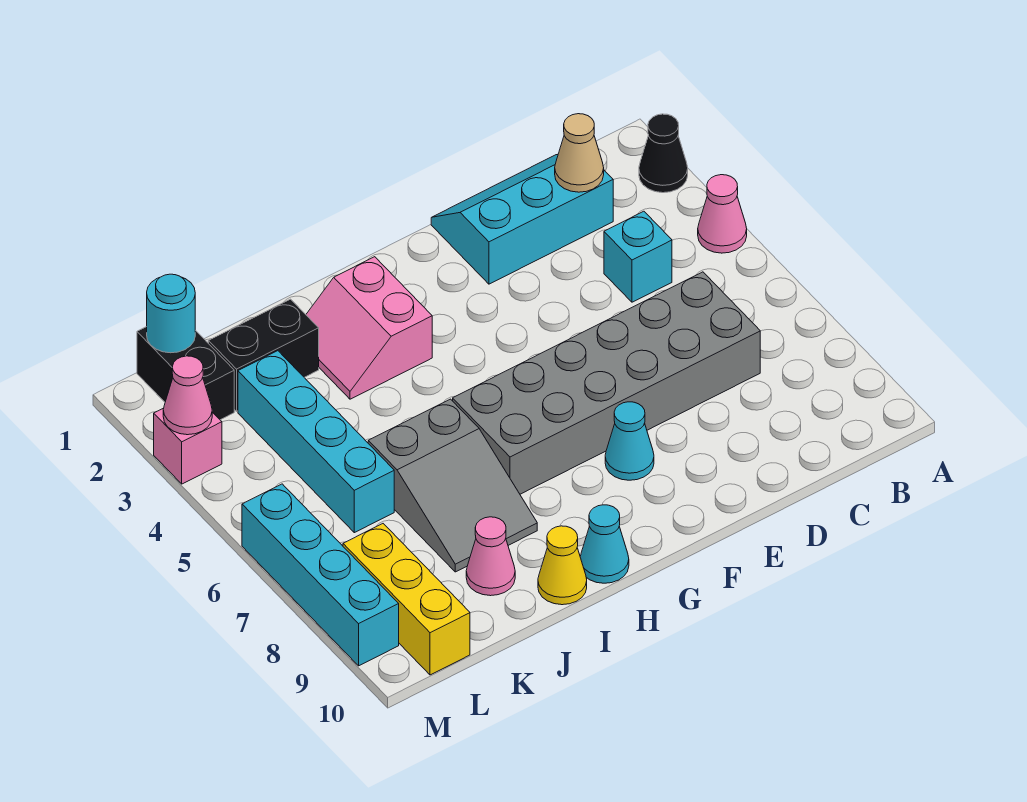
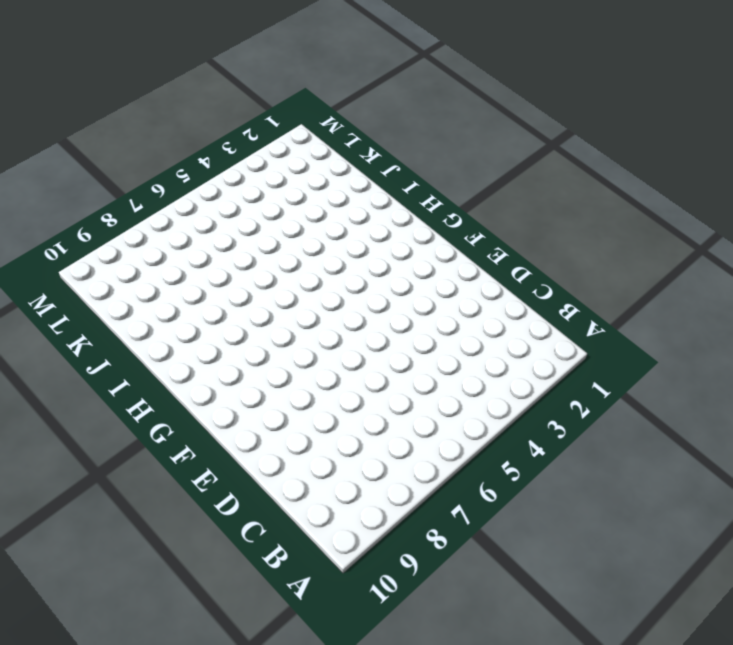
none -> black 1x1 cone [639,114,688,193]
none -> pink 1x1 cone [698,175,747,253]
none -> cyan 2x3 slope [431,154,613,284]

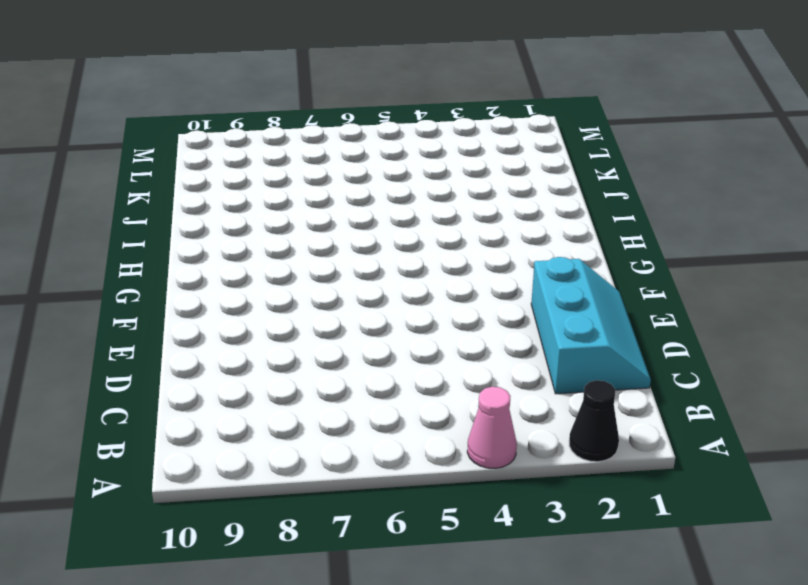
none -> cyan 1x1 brick [604,211,672,302]
none -> grey 2x6 brick [453,272,760,494]
none -> cyan 1x1 cone [605,402,654,480]

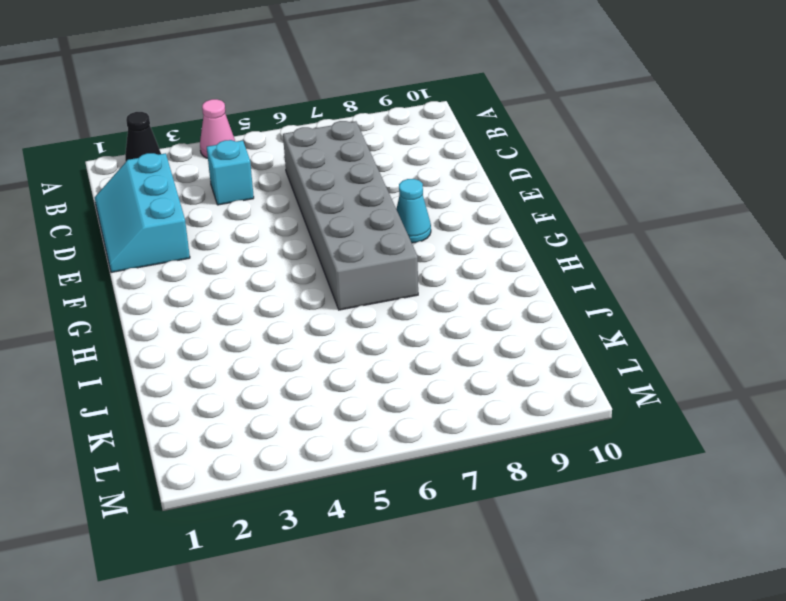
none -> pink 2x2 slope [306,257,432,399]
none -> cyan 1x1 cone [580,505,629,583]
none -> grey 2x3 slope [368,399,537,572]

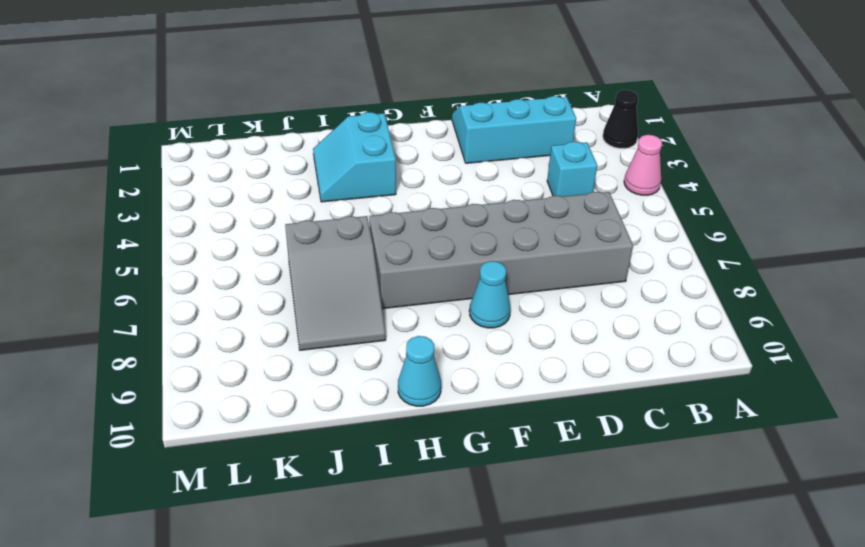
cyan 2x2 slope [313,112,396,202] -> pink 2x2 slope [306,257,432,399]
none -> yellow 1x1 cone [538,526,587,605]
none -> black 1x2 brick [208,299,319,411]
none -> pink 1x1 cone [466,517,515,596]

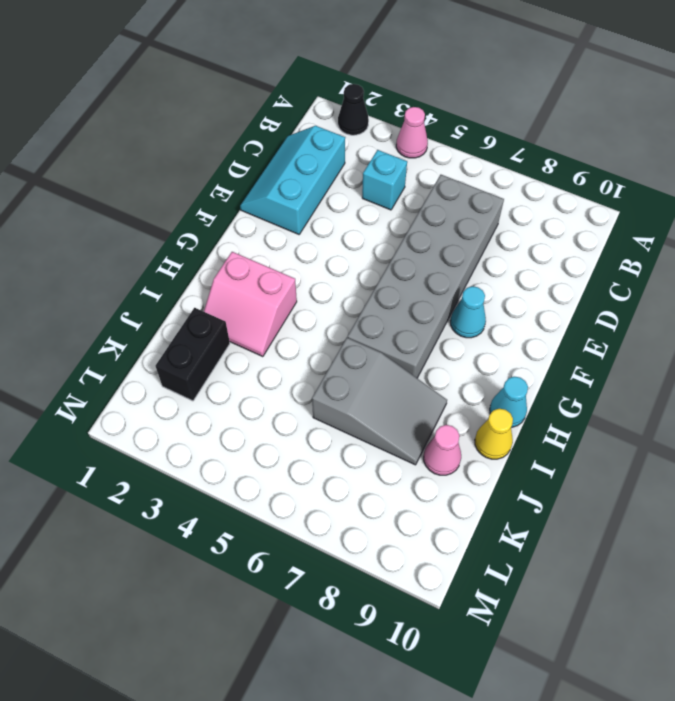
none -> cyan 1x4 brick [238,351,394,533]
none -> black 1x2 brick [137,327,234,420]
none -> yellow 1x3 brick [343,524,470,675]

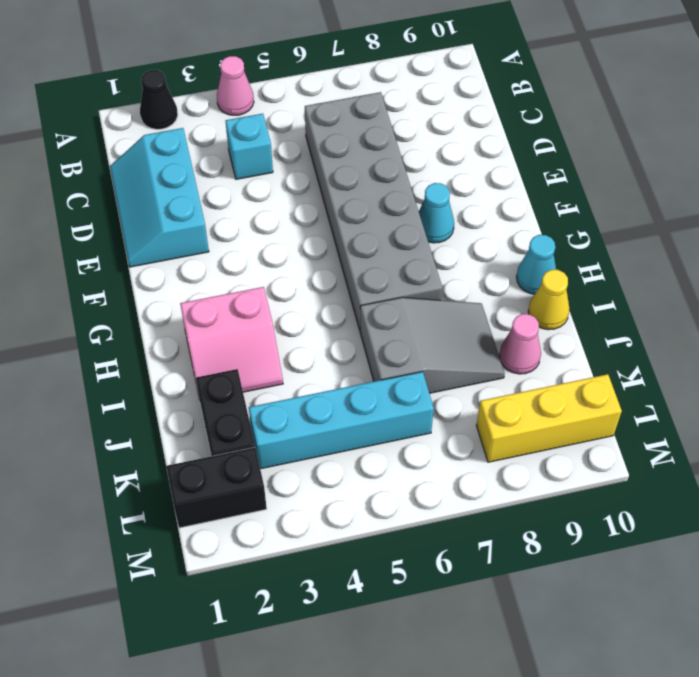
none -> pink 1x1 brick [154,408,222,484]
none -> cyan 1x4 brick [242,484,399,666]
none -> tan 1x1 cone [555,114,604,192]

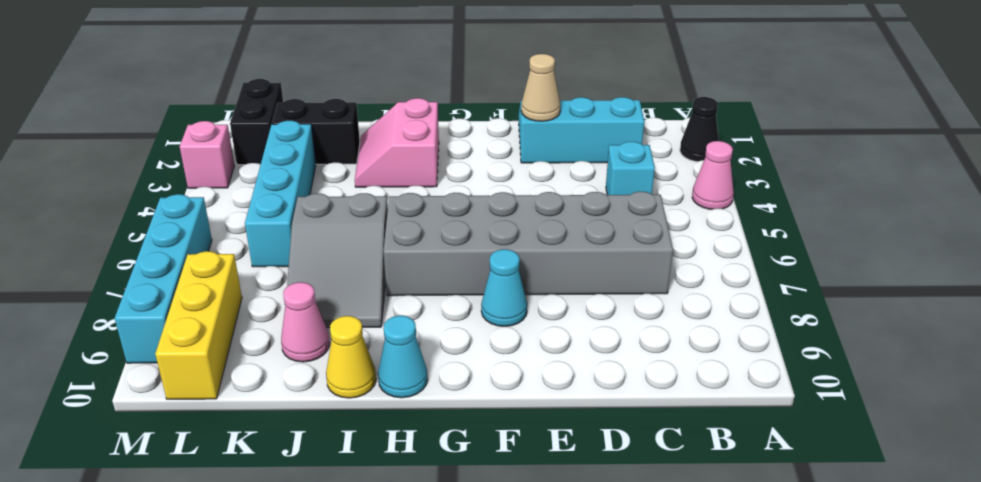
tan 1x1 cone [521,54,560,121] -> tan 1x1 cone moved to [555,114,604,192]
none -> cyan 1x1 round brick [147,274,195,353]
none -> pink 1x1 cone [163,356,212,435]

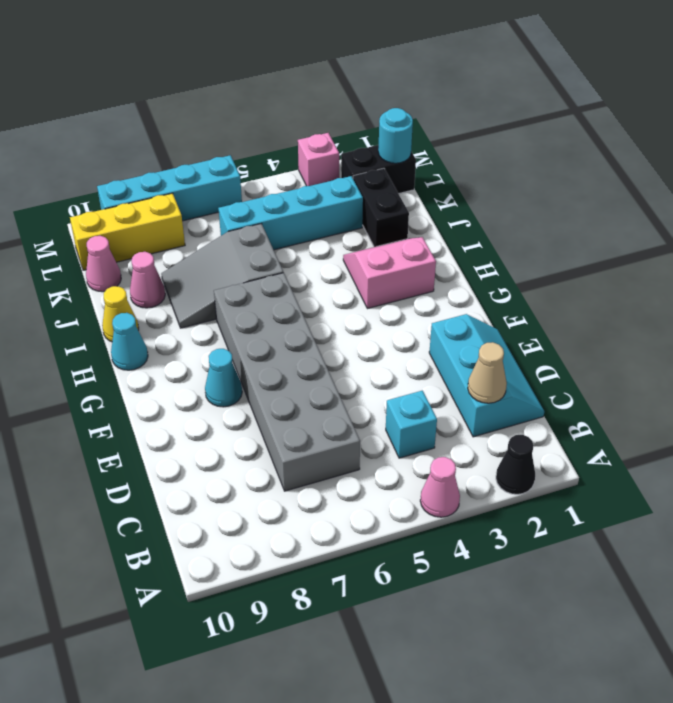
pink 1x1 cone [86,236,121,292] -> pink 1x1 cone moved to [163,356,212,435]

